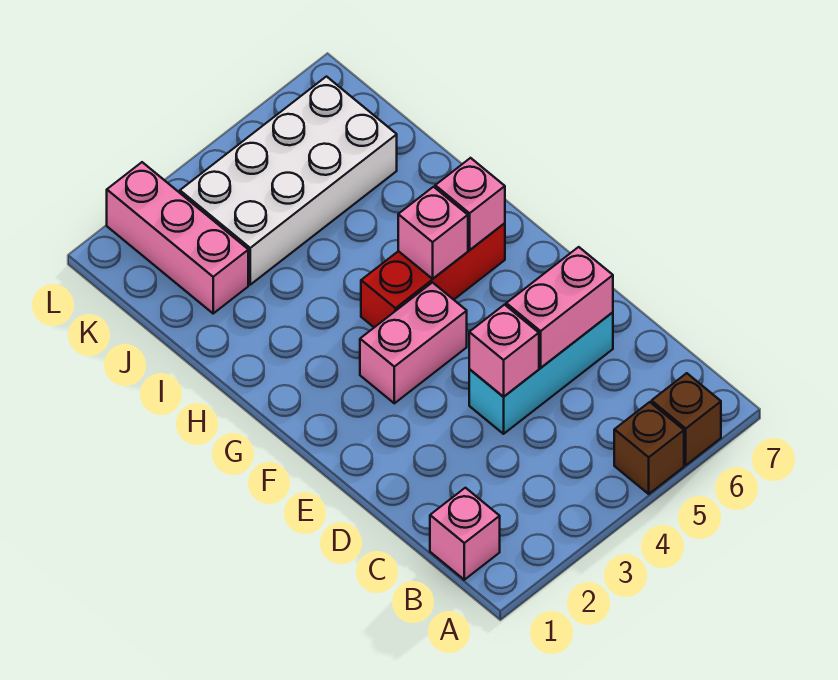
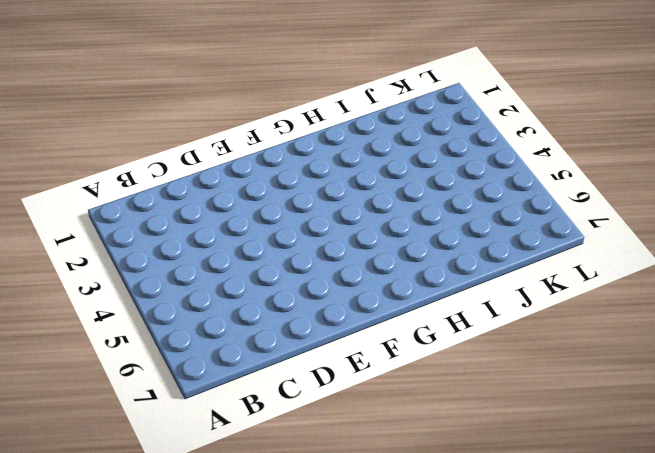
none -> brown 1x1 brick [614,402,684,494]
none -> brown 1x1 brick [652,373,721,465]
none -> pink 1x1 brick [430,488,500,580]

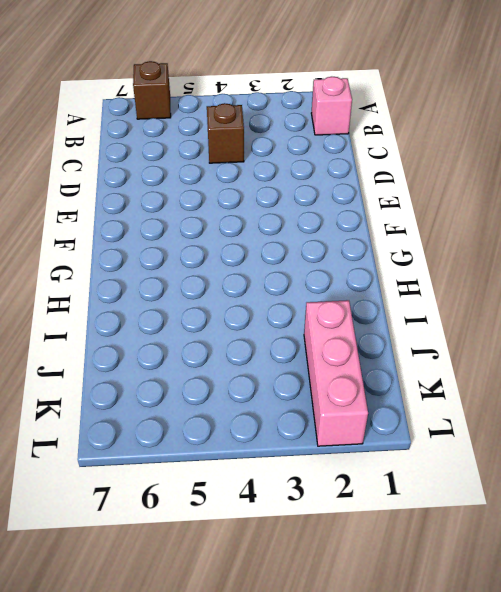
brown 1x1 brick [207,103,244,163] -> brown 1x1 brick moved to [614,402,684,494]
none -> cyan 1x3 brick [469,312,613,434]
none -> pink 1x2 brick [360,283,467,403]
none -> red 1x3 brick [361,223,505,327]

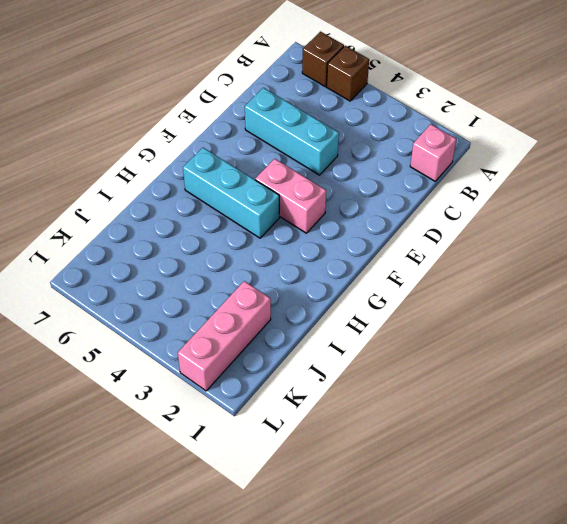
cyan 1x3 brick [183,148,279,238] -> red 1x3 brick [361,223,505,327]
none -> white 2x4 brick [180,77,397,285]
none -> pink 1x1 brick [469,305,539,397]
none -> pink 1x2 brick [506,247,613,368]

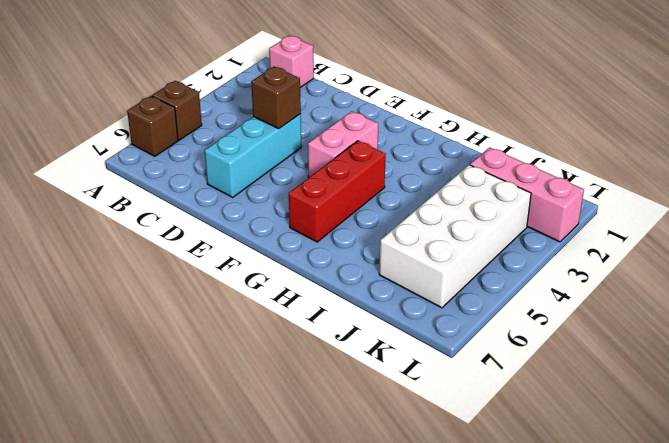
brown 1x1 brick [251,67,301,129] -> pink 1x1 brick [469,305,539,397]
none -> pink 1x2 brick [506,247,613,368]
none -> pink 1x1 brick [398,187,468,279]
none -> pink 1x1 brick [435,158,505,250]

